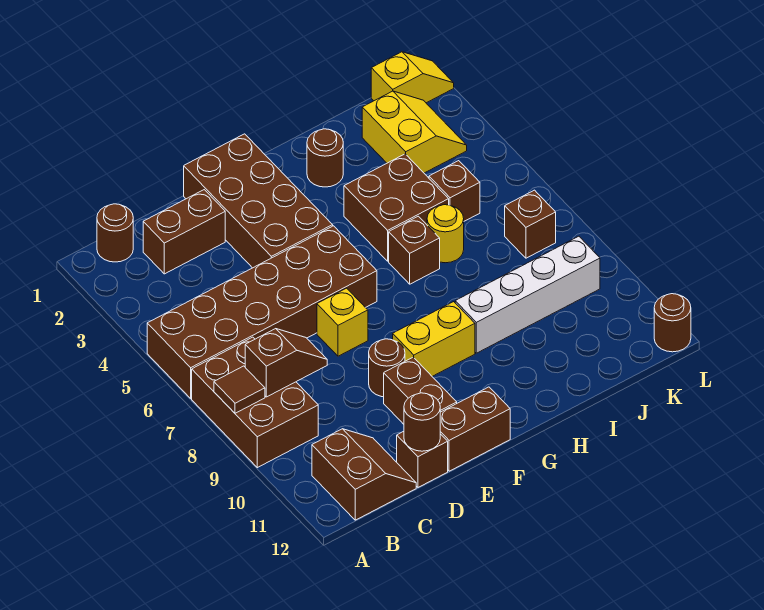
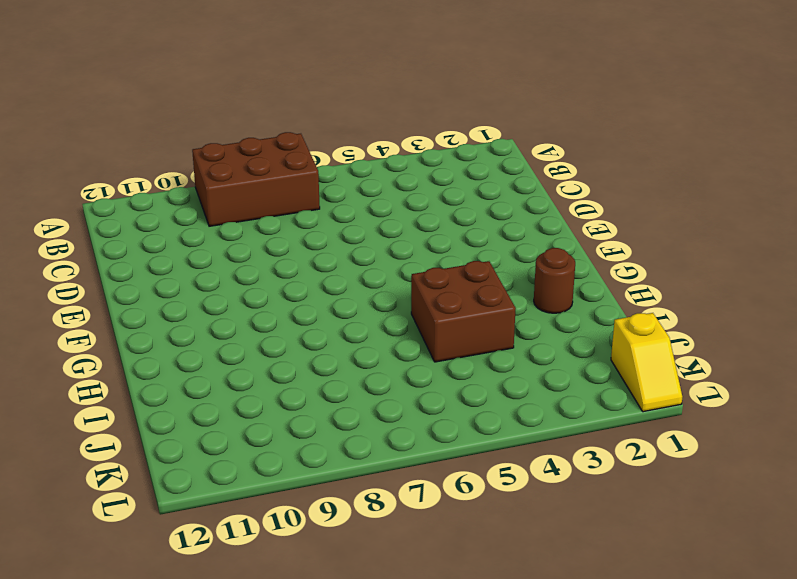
none -> brown 2x6 brick [147,226,377,398]
none -> brown 1x1 round brick [97,204,133,262]
none -> brown 2x2 slope [312,429,416,520]

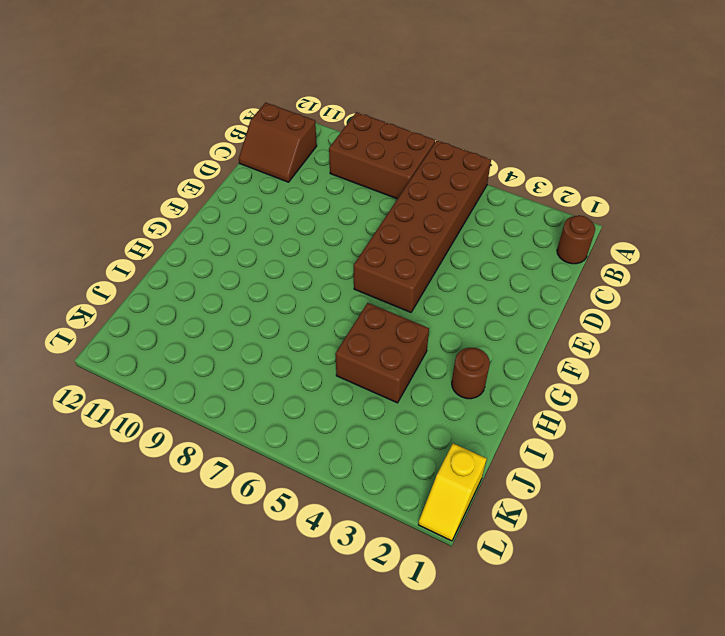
none -> brown 1x2 brick [143,190,225,274]
none -> brown 1x1 brick [397,431,448,487]
none -> brown 2x4 brick [184,134,333,268]

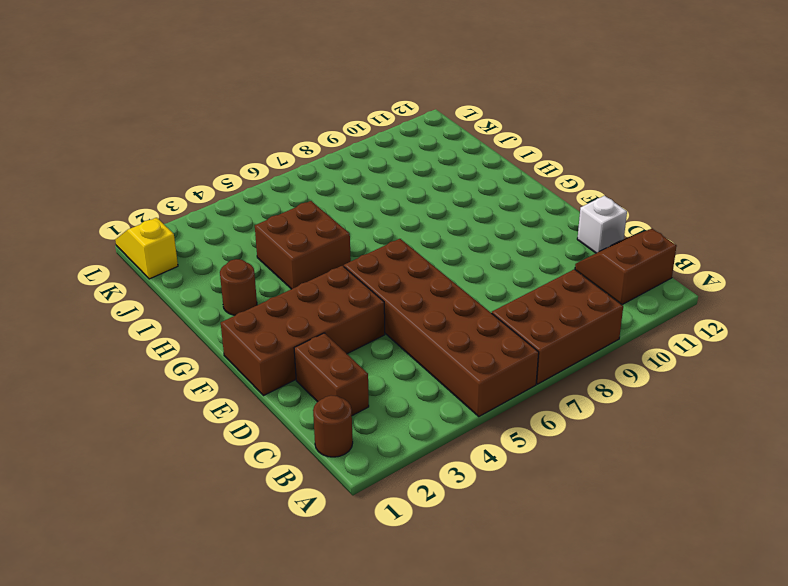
white 1x1 brick [577,196,627,253] -> brown 1x1 brick [397,431,448,487]
none -> yellow 1x1 brick [317,288,368,356]
none -> brown 1x1 round brick [369,339,405,397]
none -> brown 1x2 brick [384,357,457,424]

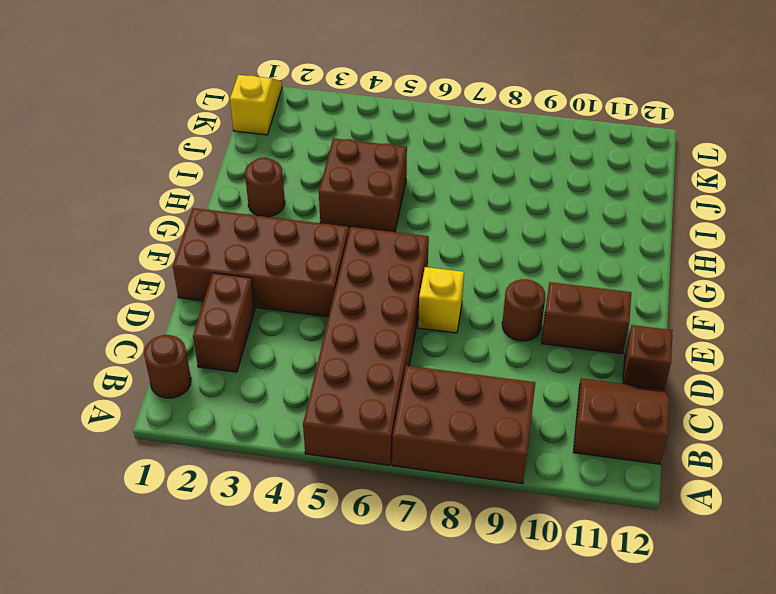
none -> brown 1x2 brick [440,387,510,471]
none -> yellow 1x2 brick [393,302,475,376]
none -> brown 1x1 brick [389,216,440,284]

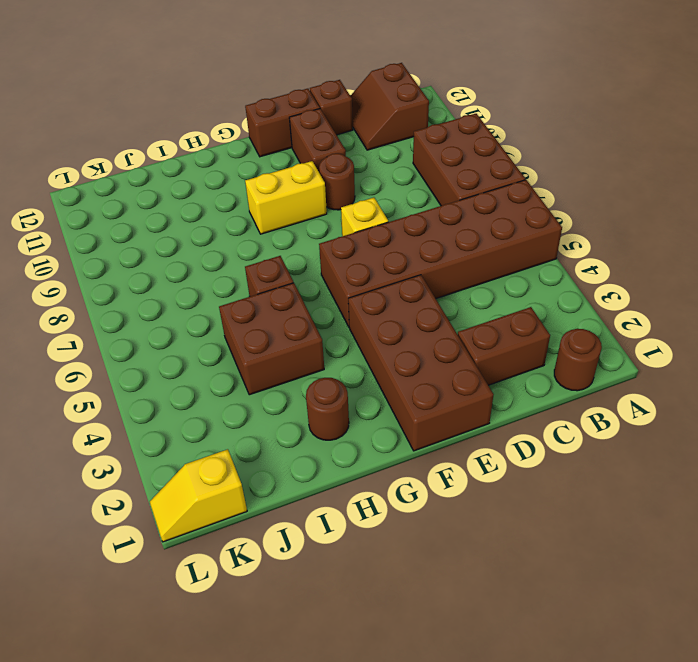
none -> white 1x4 brick [455,236,600,353]
none -> yellow 1x1 round brick [427,205,464,263]
none -> yellow 2x2 slope [362,91,467,173]

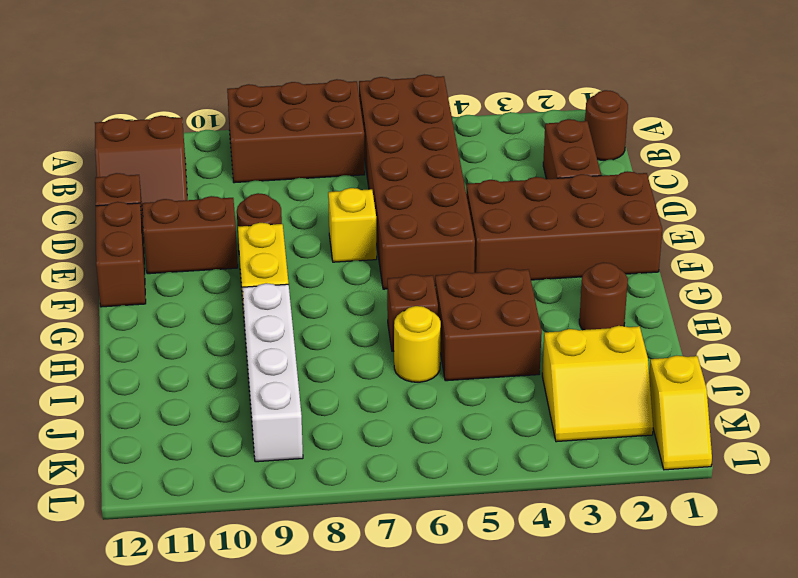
none -> brown 1x1 brick [429,161,480,221]
none -> brown 1x1 brick [505,190,556,258]
none -> brown 1x1 round brick [654,294,691,352]

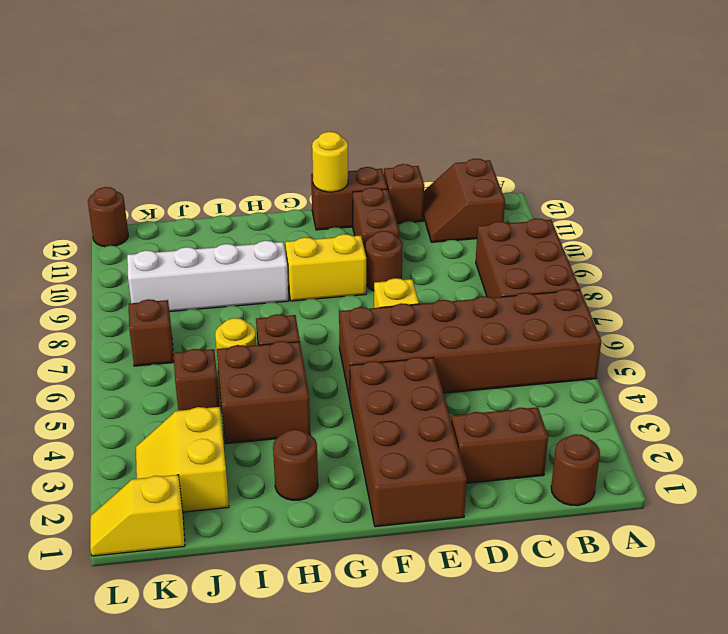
yellow 1x1 round brick [312,132,348,192] -> none
none -> brown 1x1 tile [214,366,265,413]
none -> brown 1x2 slope [245,329,327,397]
none -> brown 1x1 round brick [404,393,440,451]

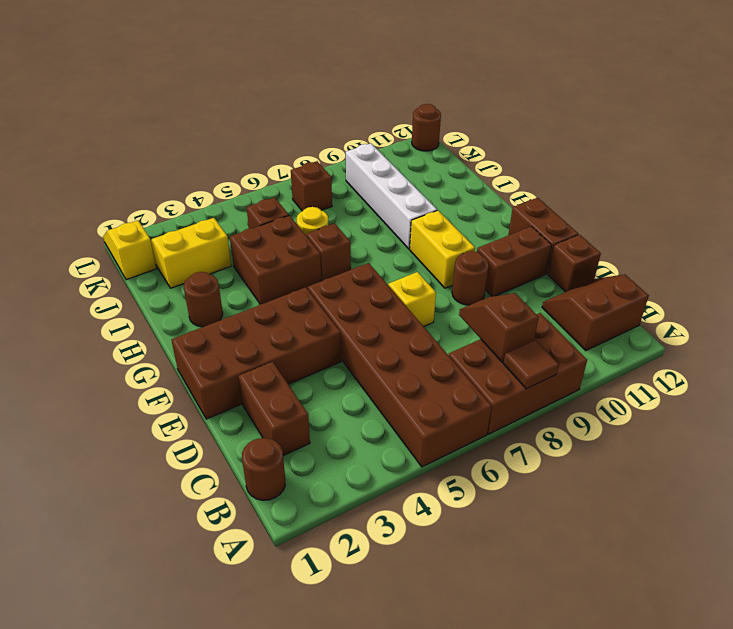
none -> brown 1x1 round brick [404,393,440,451]

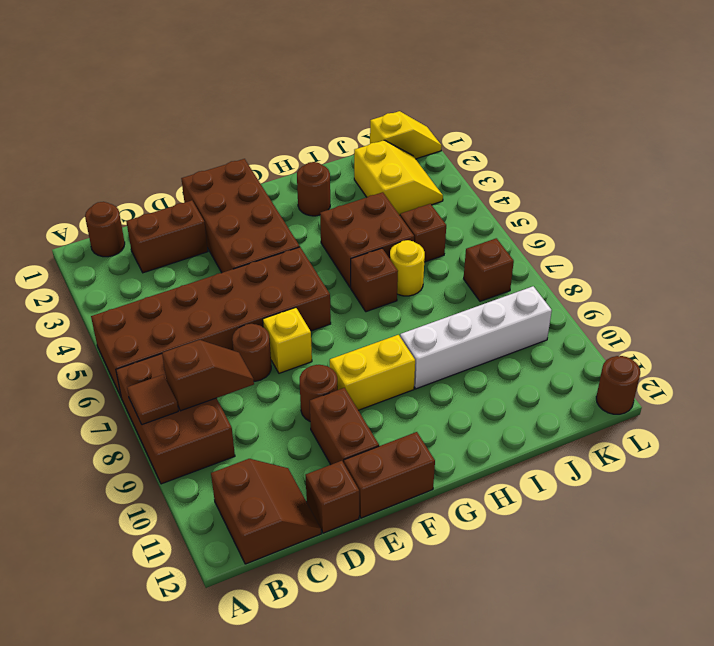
brown 1x1 round brick [232,324,271,381] -> brown 1x1 round brick moved to [404,393,440,451]

